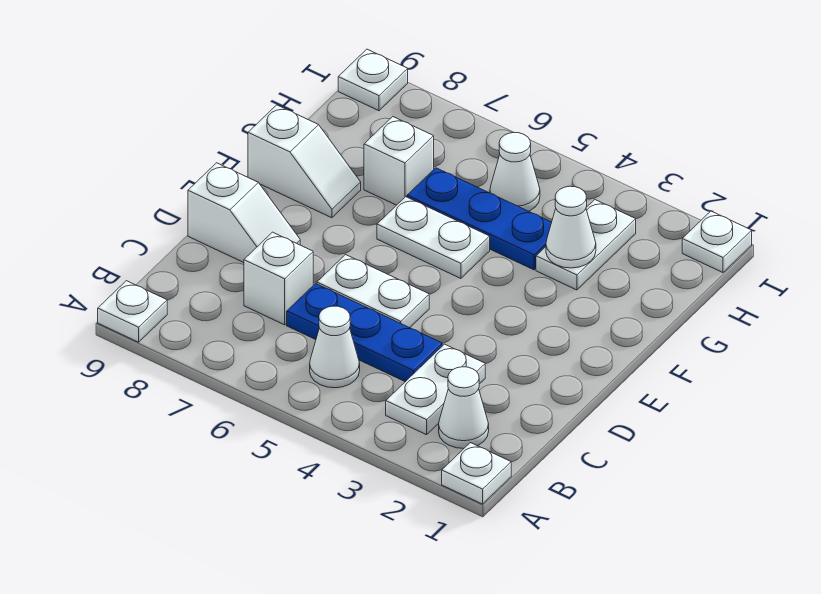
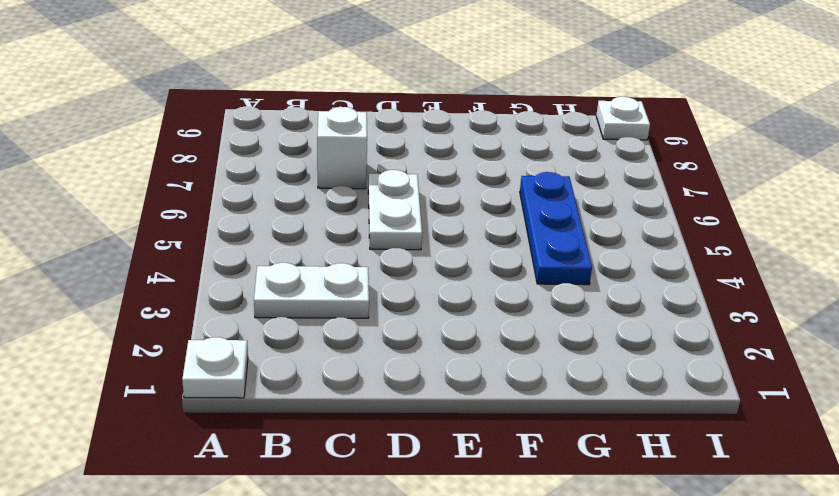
none -> white 1x1 plate [98,281,167,342]
none -> white 1x1 cone [439,367,489,449]
none -> white 1x1 cone [310,306,360,388]

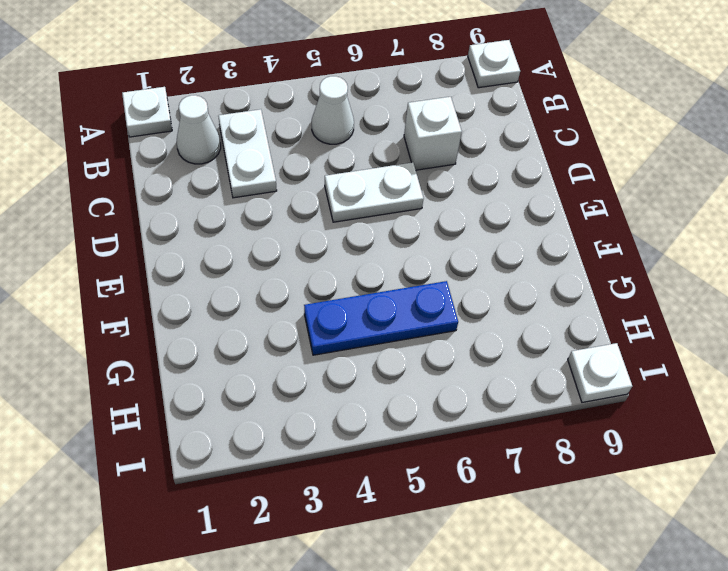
none -> blue 1x3 plate [287,284,442,382]
none -> white 1x2 slope [188,163,300,263]
none -> white 1x2 plate [377,197,490,278]

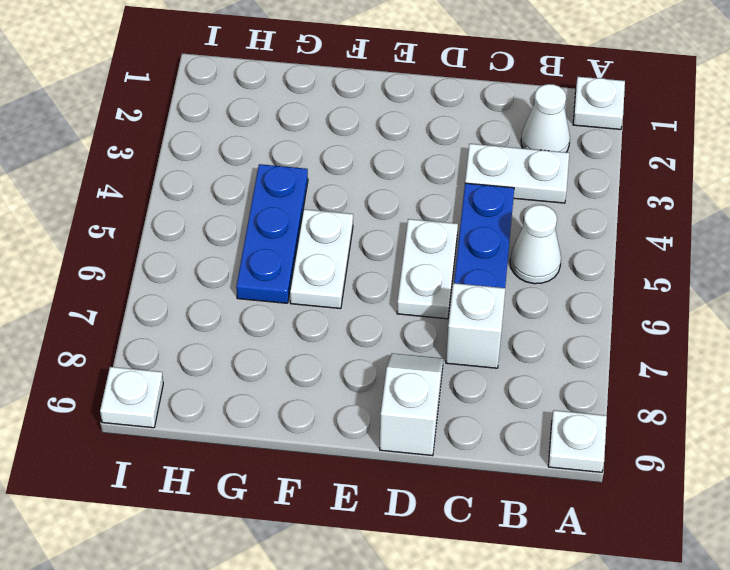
none -> white 1x2 slope [248,105,361,218]
none -> white 1x2 plate [536,200,636,290]
none -> white 1x1 brick [364,117,434,205]

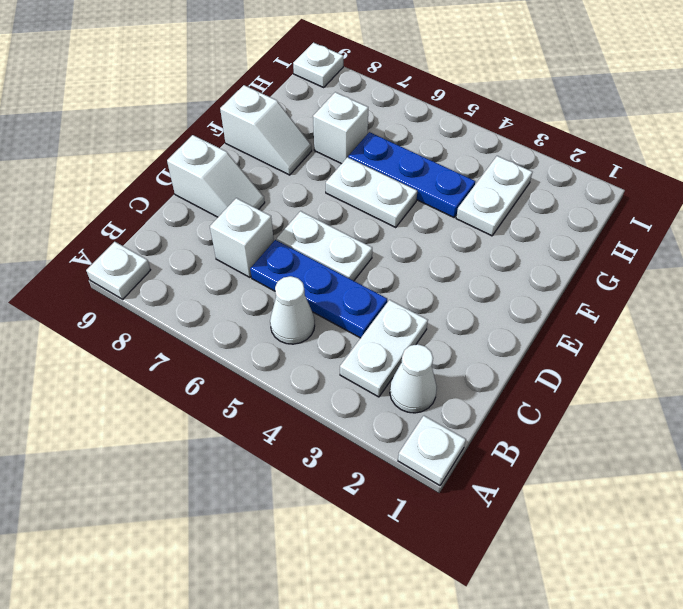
none -> white 1x1 cone [490,133,540,211]
none -> white 1x1 plate [682,211,752,273]
none -> white 1x1 cone [546,186,596,268]

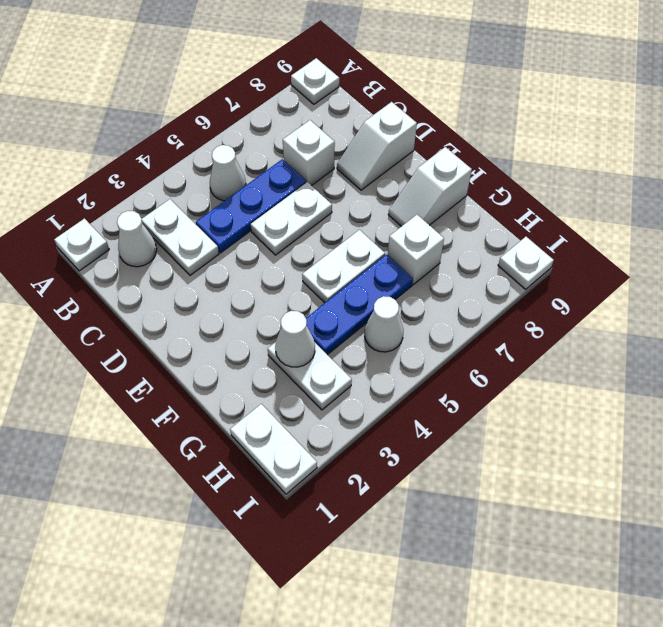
white 1x2 plate [230,404,317,494] -> white 1x1 plate [682,211,752,273]

